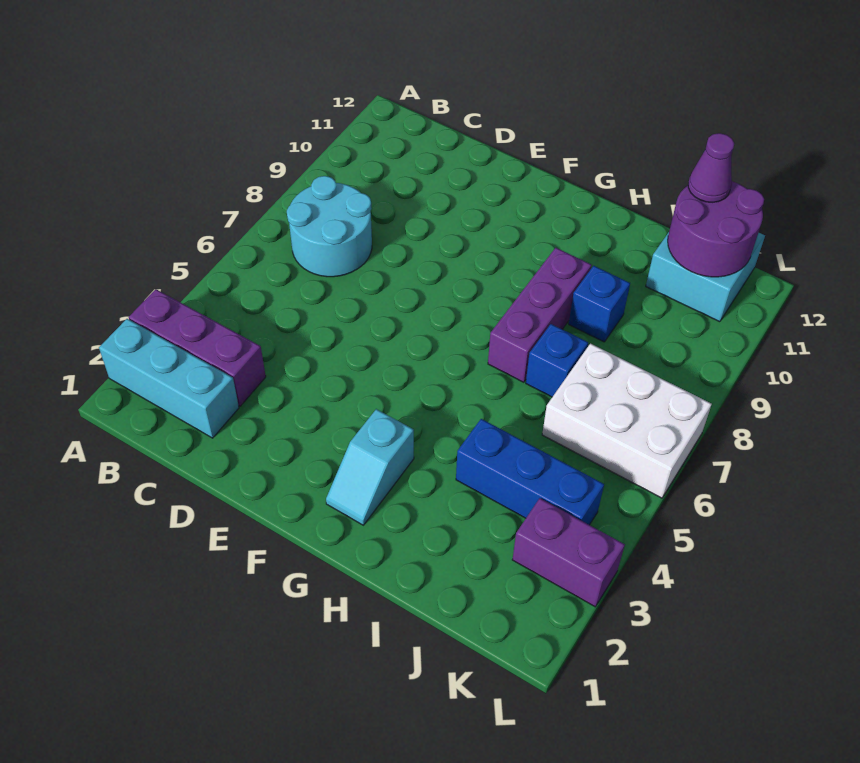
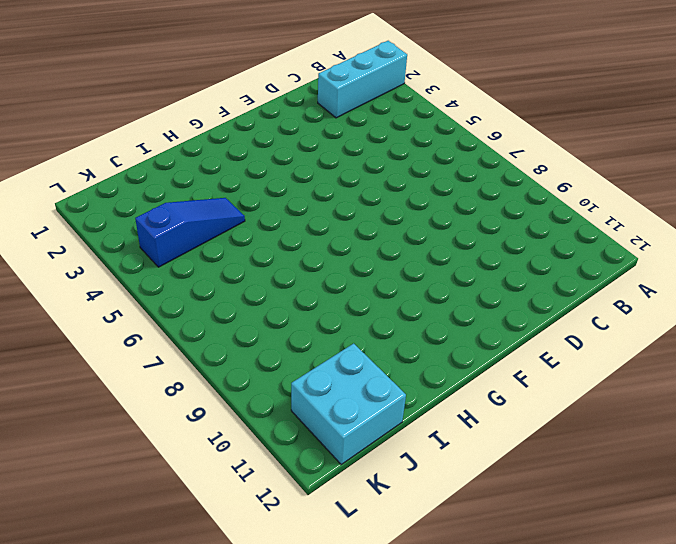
blue 1x3 slope [135,198,245,267] -> blue 1x3 brick [456,419,604,525]
none -> purple 1x3 brick [129,289,266,406]
none -> cyan 2x2 round brick [287,176,372,277]
none -> cyan 1x2 slope [326,409,414,525]

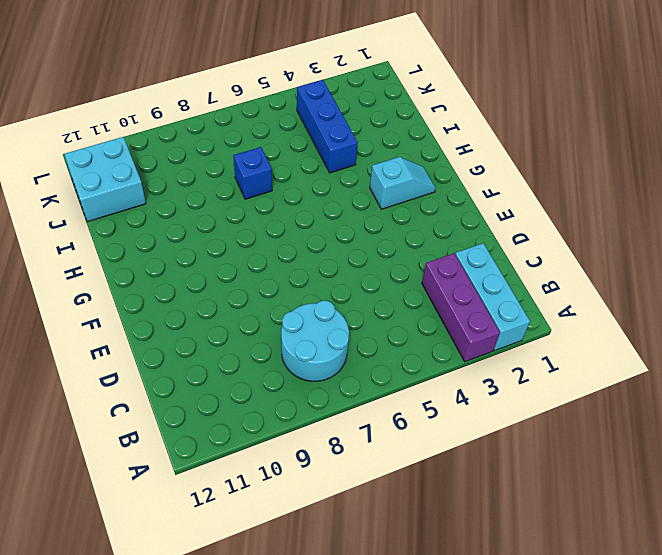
none -> purple 1x3 brick [488,248,592,382]
none -> blue 1x1 brick [569,266,630,342]
none -> white 2x3 brick [542,344,712,498]

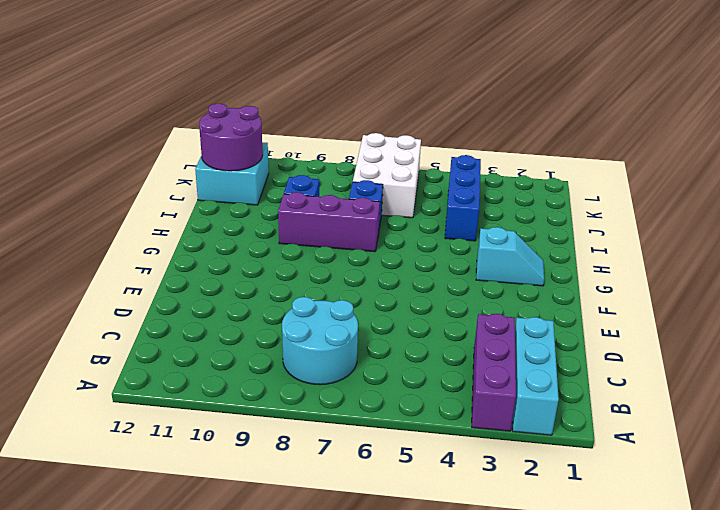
none -> purple 1x2 brick [512,498,625,607]
none -> purple 1x1 cone [688,133,734,202]

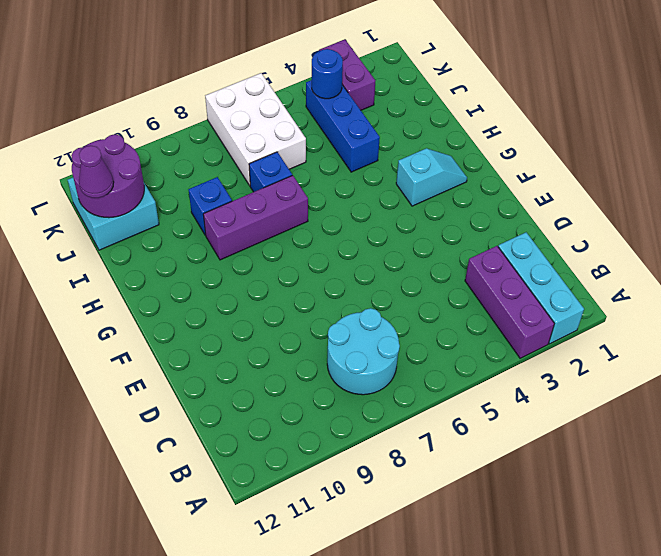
blue 1x1 round brick [312,49,343,99] -> none

